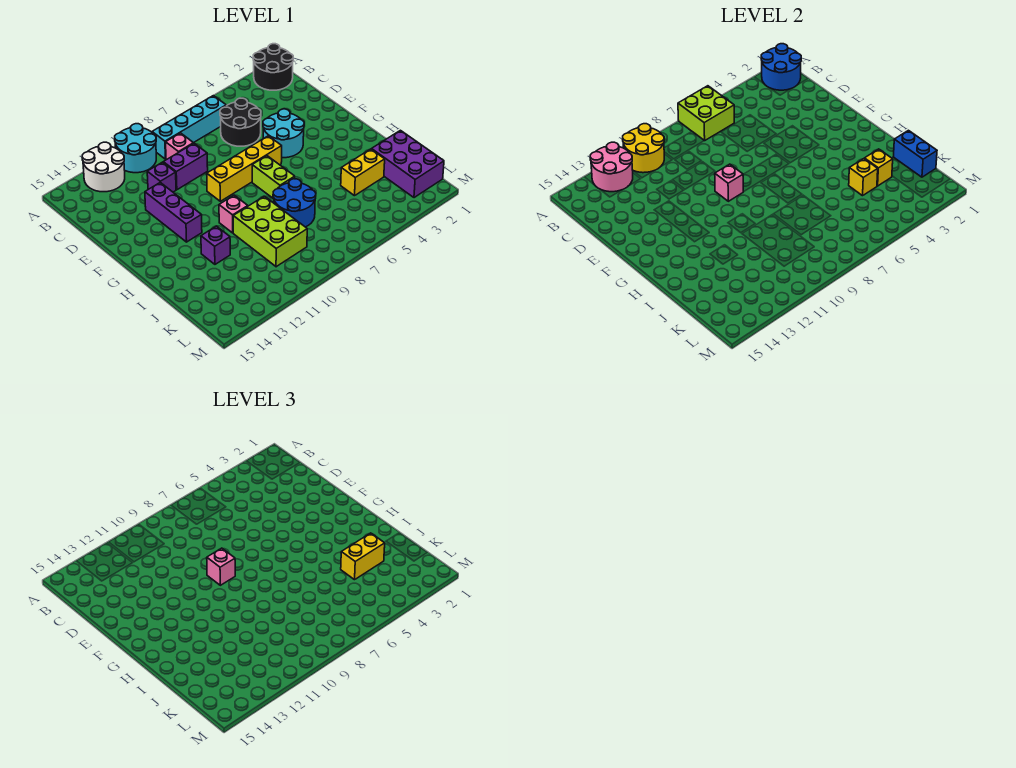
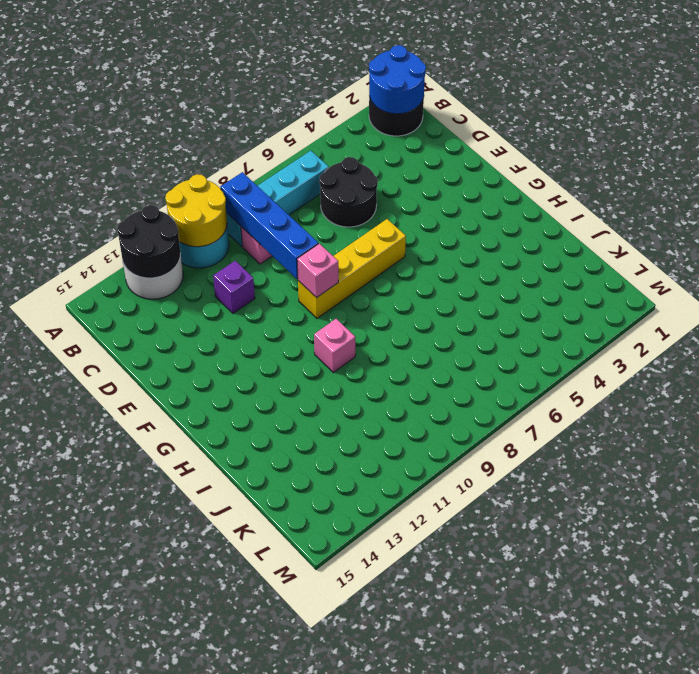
black 2x2 round brick [117,205,181,278] -> pink 2x2 round brick [590,142,633,192]
blue 1x4 brick [220,172,318,279] -> none
none -> purple 1x2 brick [163,143,208,190]
none -> cyan 2x2 round brick [263,109,304,158]
none -> purple 1x3 brick [145,183,202,242]

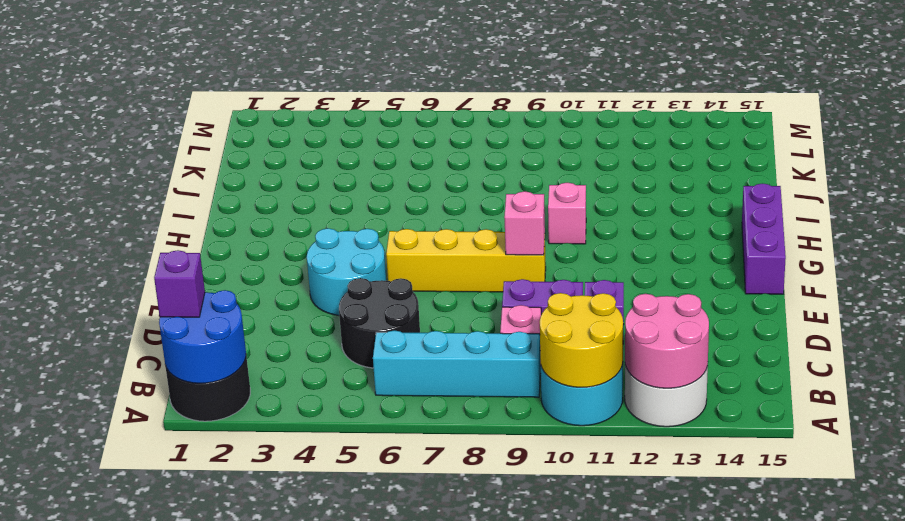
purple 1x1 brick [154,250,205,317] -> purple 1x1 brick moved to [201,226,230,264]
purple 1x3 brick [742,184,786,294] -> purple 1x3 brick moved to [145,183,202,242]
none -> lime 1x2 brick [252,156,295,199]
none -> blue 2x2 round brick [273,179,316,227]
none -> lime 2x3 brick [233,196,307,267]

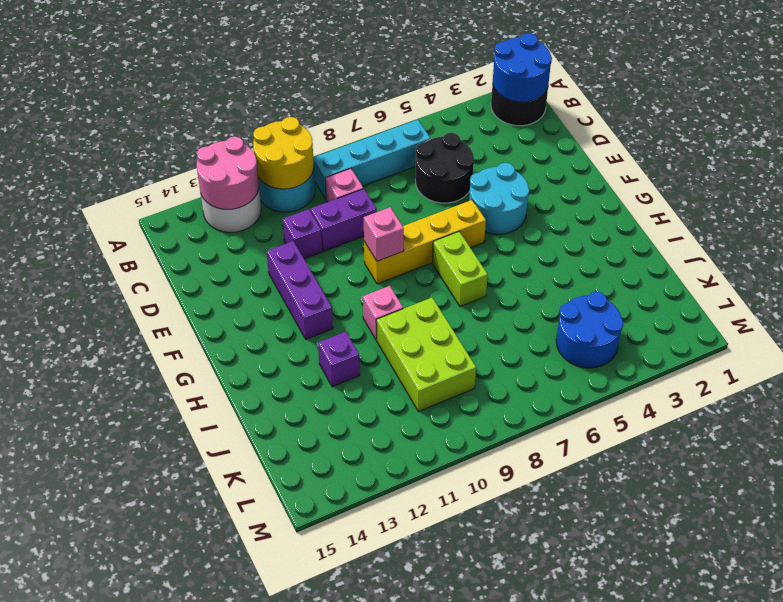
blue 2x2 round brick [556,292,623,368] -> blue 2x2 round brick moved to [273,179,316,227]
none -> purple 2x3 brick [372,130,444,198]
none -> yellow 1x2 brick [341,149,385,196]
none -> lime 2x2 brick [678,86,734,141]

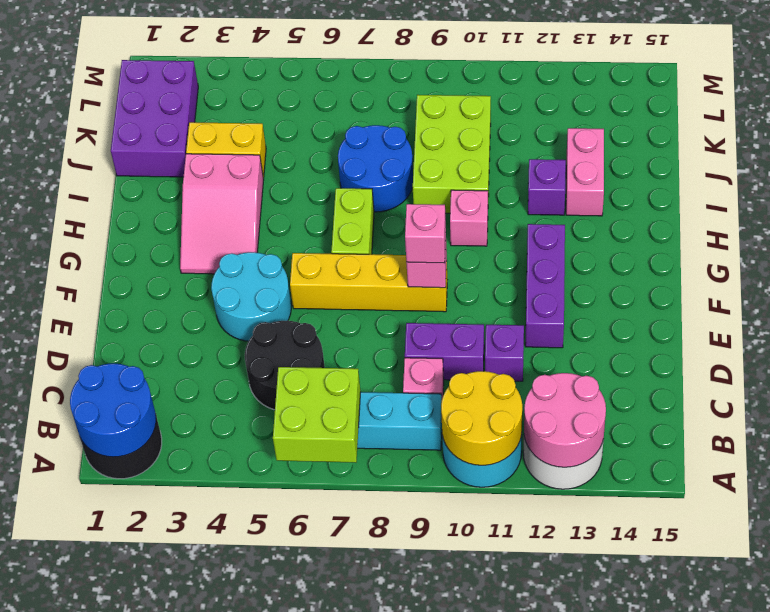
pink 2x3 slope [180,154,264,274] -> none
pink 1x2 brick [566,128,604,216] -> none
none -> blue 1x2 brick [893,130,937,177]
none -> yellow 1x1 brick [864,149,893,186]
none -> yellow 1x1 brick [849,159,878,196]

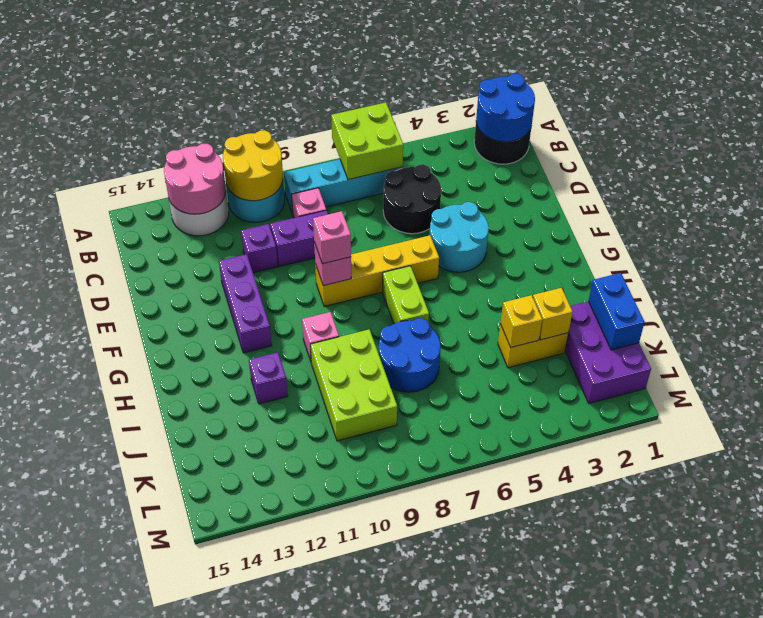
none -> yellow 1x2 brick [341,533,385,580]

